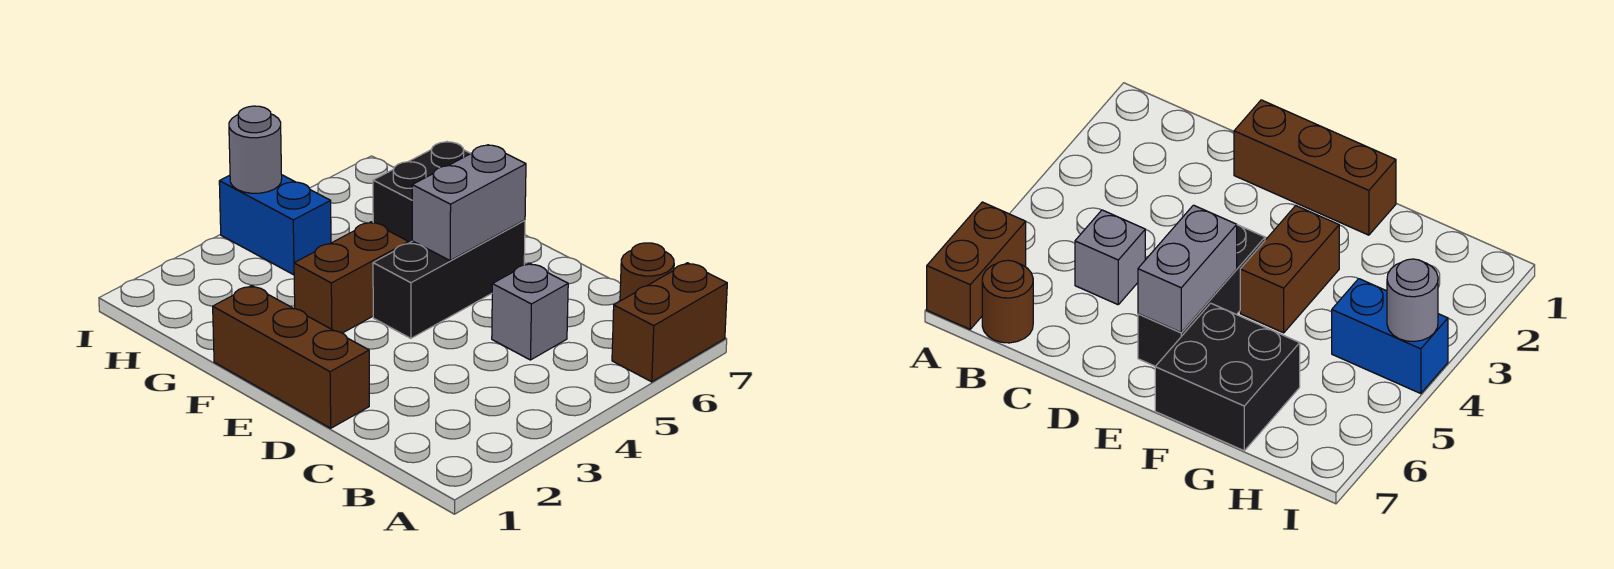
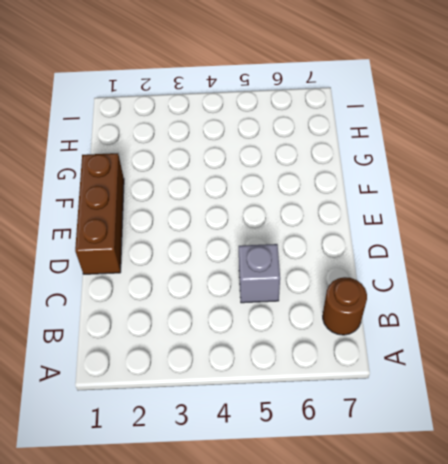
none -> brown 1x2 brick [612,263,727,382]
none -> black 1x3 brick [373,220,525,338]

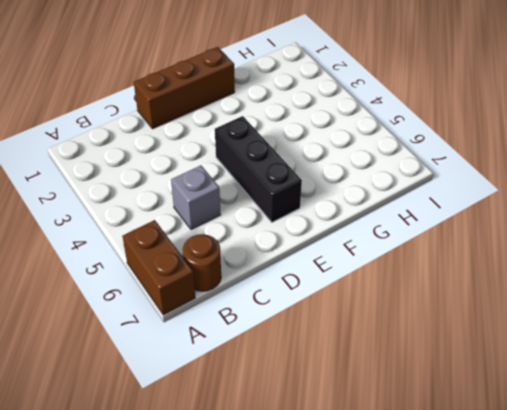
none -> brown 1x2 brick [294,222,409,333]
none -> black 2x2 brick [373,142,471,243]

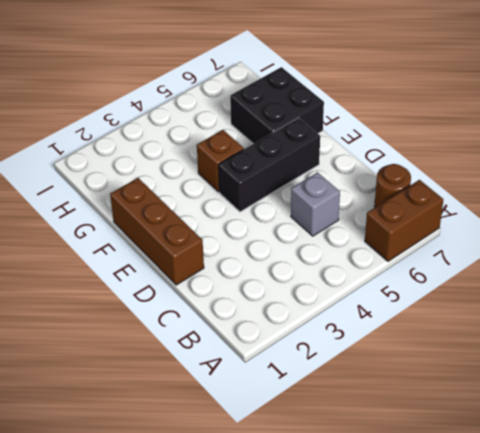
brown 1x1 brick [197,130,244,192] -> brown 1x2 brick [294,222,409,333]
none -> blue 1x2 brick [219,175,331,275]
none -> grey 1x2 brick [412,145,526,260]

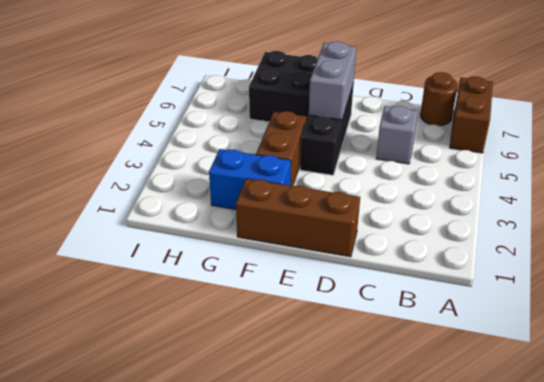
blue 1x2 brick [209,149,291,210] -> blue 1x2 brick moved to [219,175,331,275]
none -> grey 1x1 round brick [229,106,282,193]

